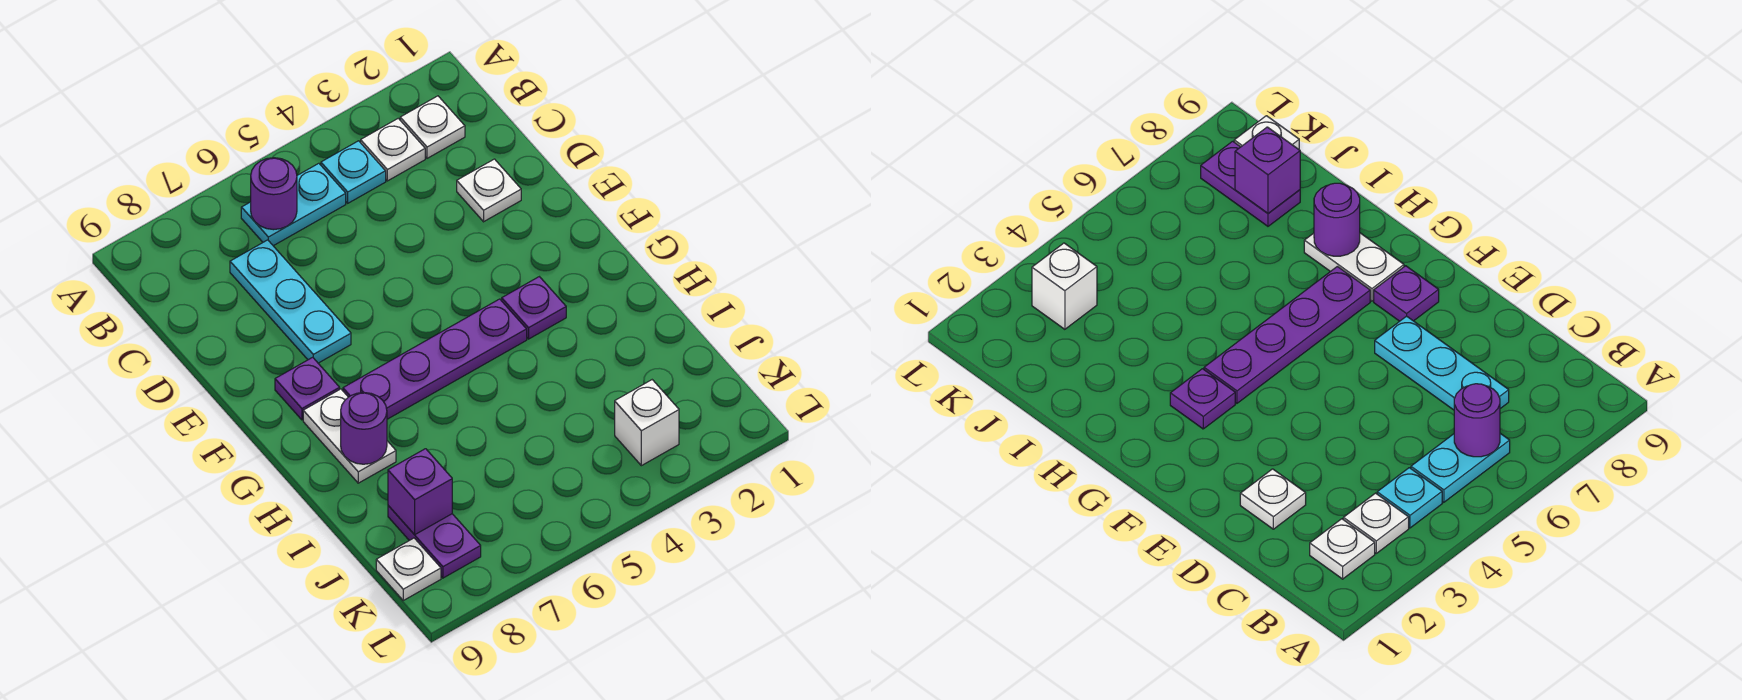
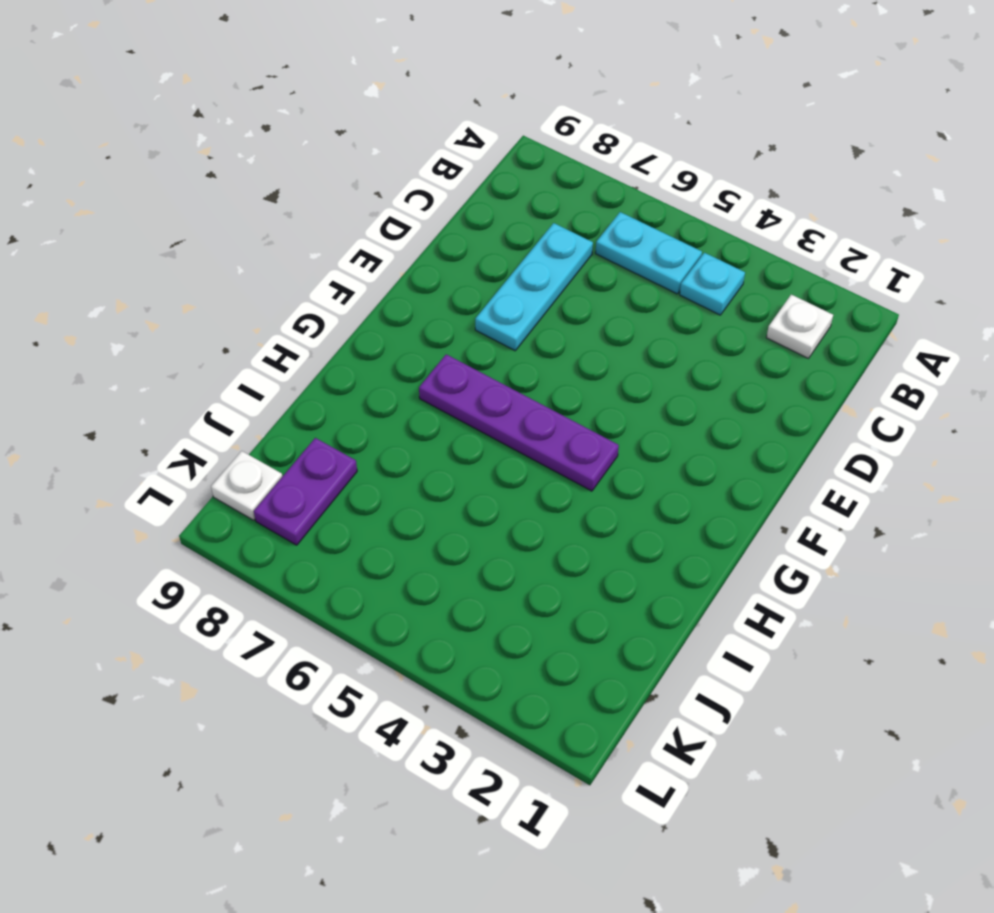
none -> white 1x1 plate [361,118,425,181]
none -> white 1x1 plate [457,159,521,222]
none -> purple 1x1 plate [275,357,340,420]

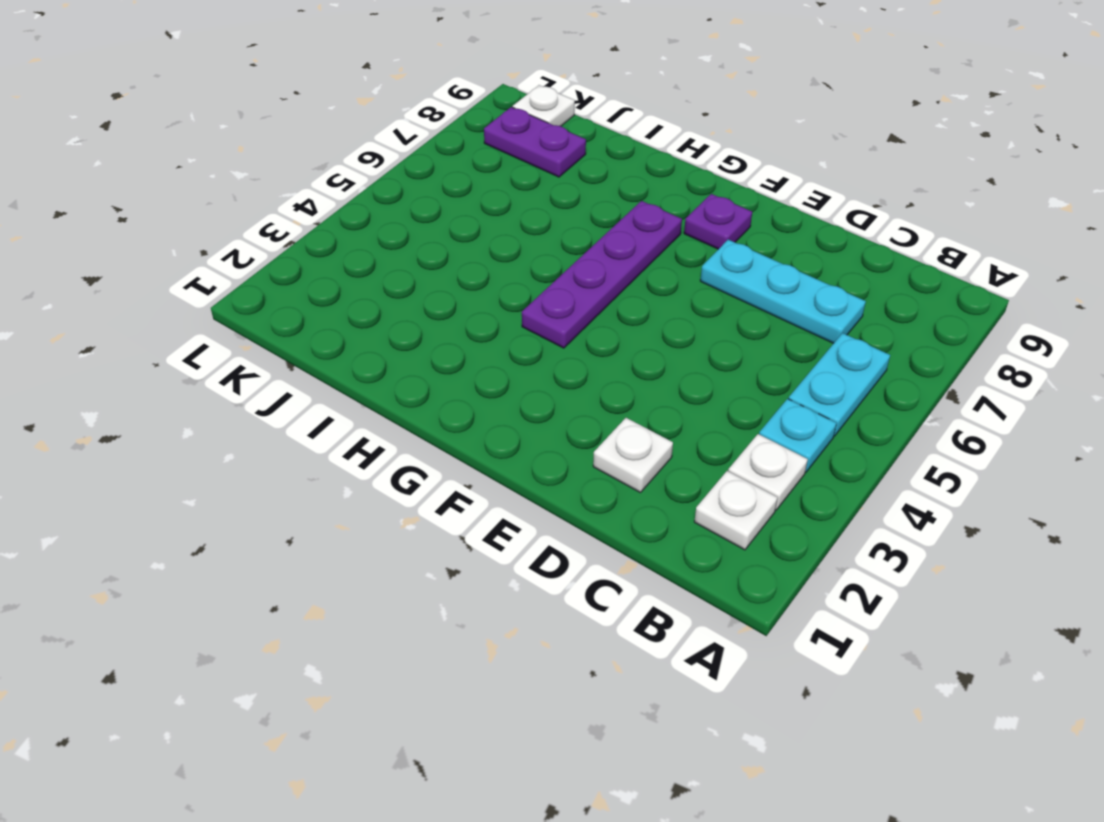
none -> purple 1x1 plate [502,277,566,339]
none -> white 1x2 plate [303,389,396,483]
none -> white 1x1 brick [615,380,679,466]

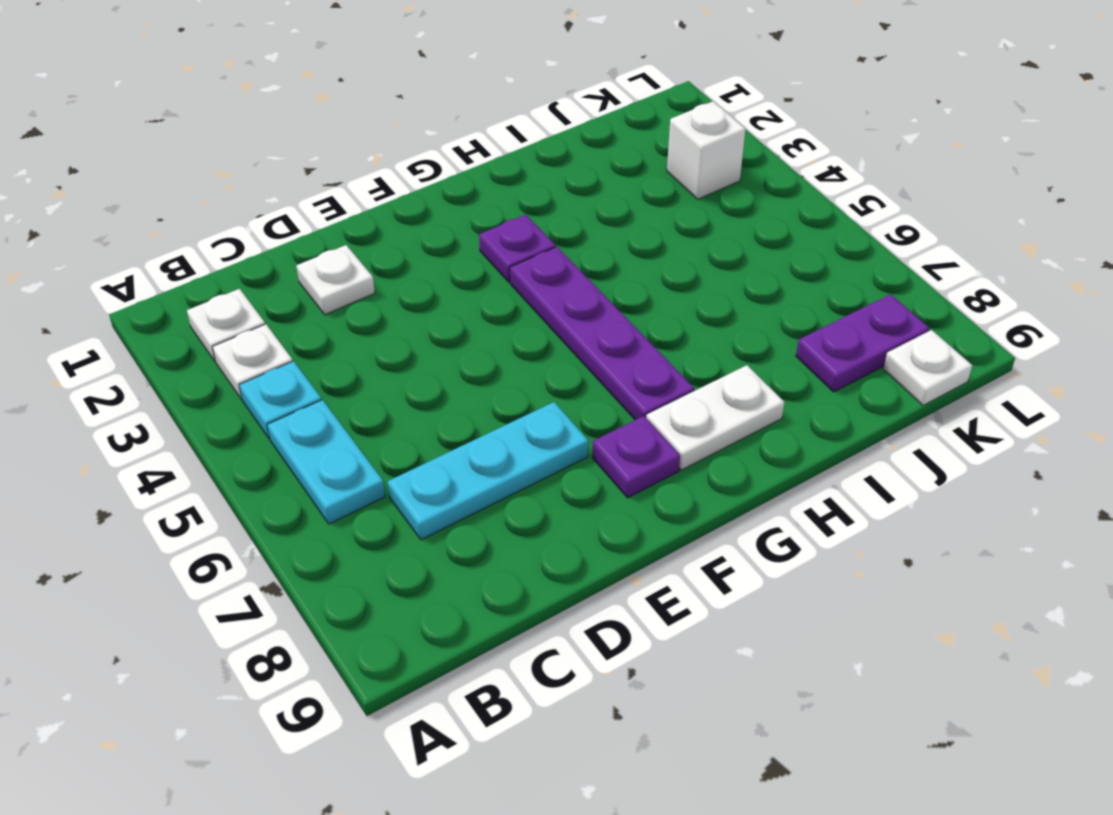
none -> purple 1x1 round brick [251,158,297,230]
none -> purple 1x1 round brick [341,392,387,464]
none -> purple 1x1 brick [388,449,452,535]

